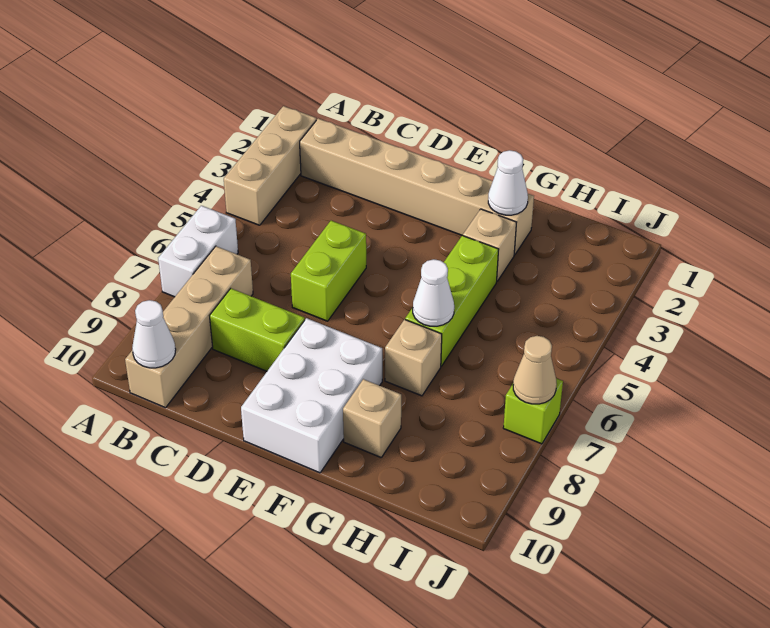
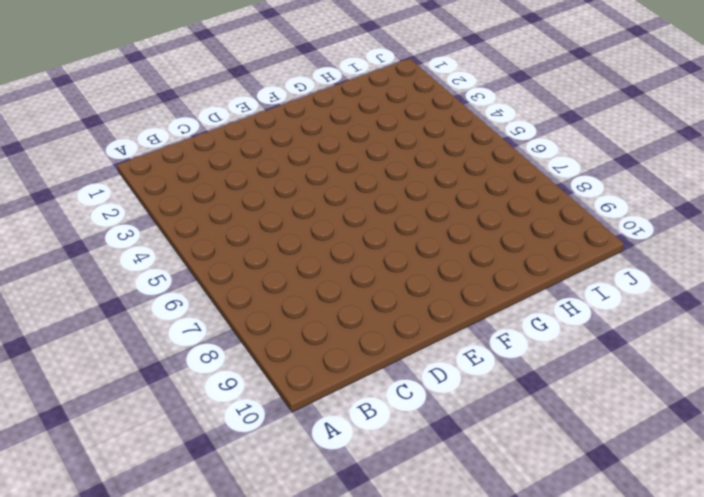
none -> tan 1x3 brick [224,106,316,225]
none -> white 1x2 brick [158,206,238,297]
none -> tan 1x6 brick [300,119,534,255]

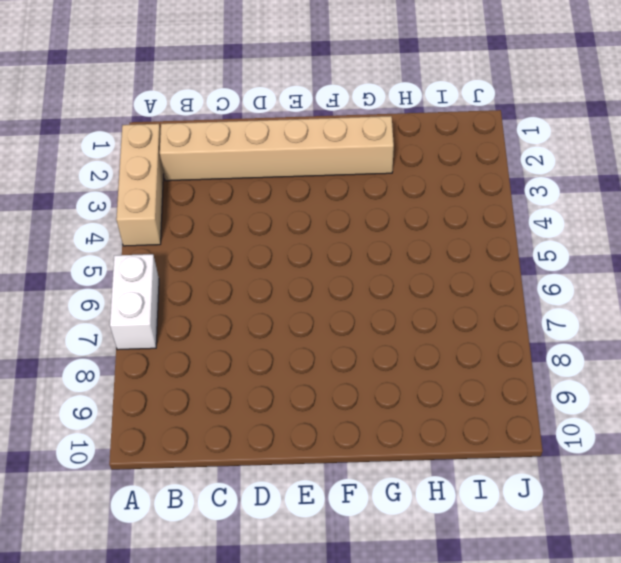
none -> tan 1x4 brick [125,246,253,408]
none -> lime 1x2 brick [210,289,305,371]
none -> lime 1x2 brick [291,221,366,321]

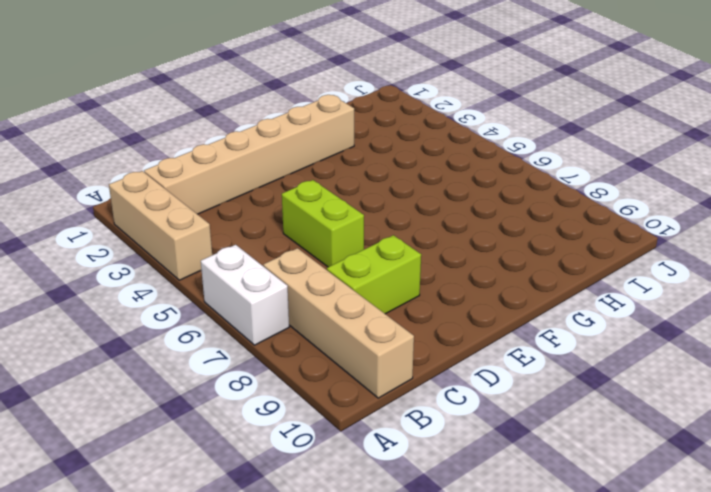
none -> white 2x3 brick [241,318,382,473]
none -> tan 1x1 brick [463,209,516,281]
none -> lime 1x3 brick [405,236,499,366]

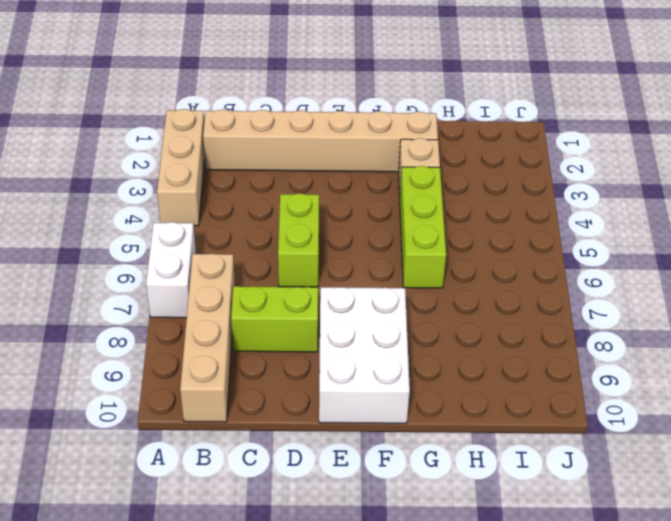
none -> tan 1x1 brick [385,319,442,396]
none -> tan 1x1 brick [343,379,401,457]
none -> lime 1x1 brick [503,378,563,444]

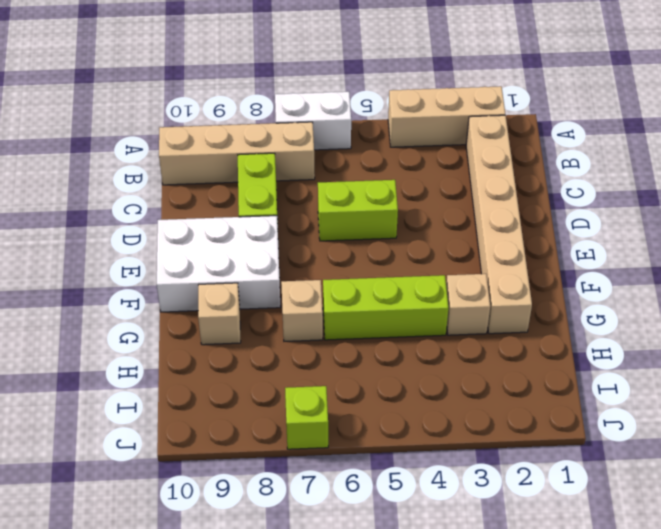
none -> white 1x1 cone [132,300,176,368]
none -> white 1x1 cone [488,150,528,215]
none -> white 1x1 cone [413,259,454,326]

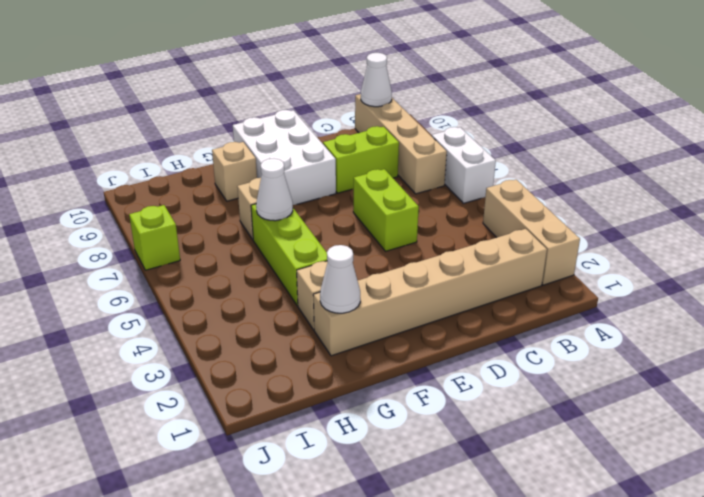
none -> tan 1x1 cone [513,336,557,404]

